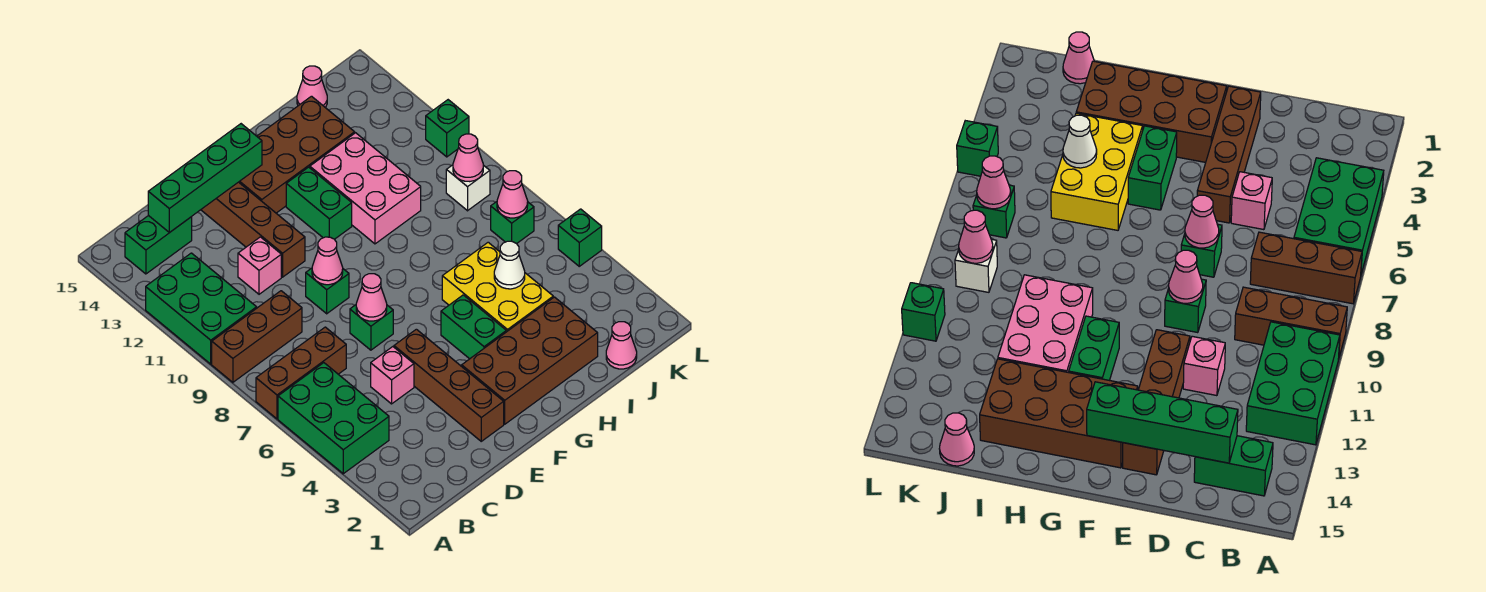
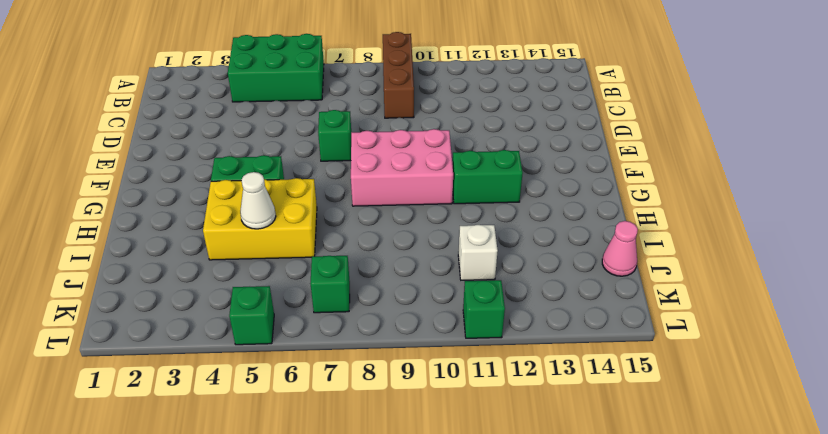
pink 2x3 brick [351,129,453,206] -> pink 2x3 brick moved to [310,133,421,244]
white 1x1 brick [458,225,498,280] -> white 1x1 brick moved to [446,165,490,211]
none -> brown 1x3 brick [256,327,346,419]
none -> green 2x3 brick [146,253,257,364]
none -> green 1x2 brick [125,215,192,274]

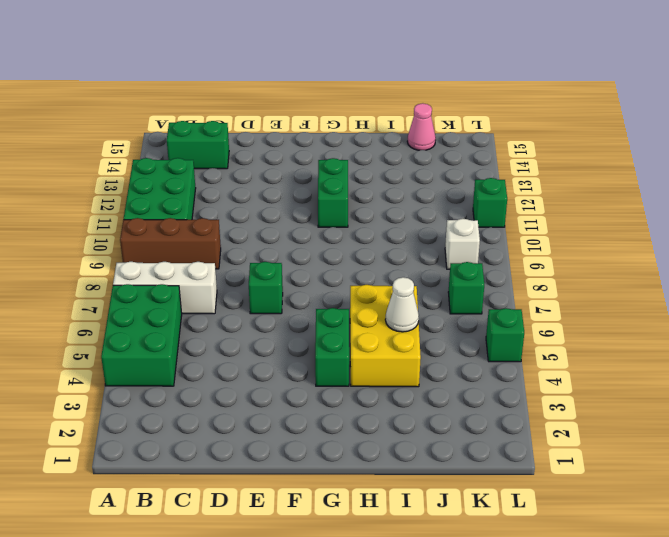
white 1x3 brick [113,262,217,314] -> brown 1x3 brick [256,327,346,419]
none -> pink 1x1 brick [371,347,414,404]
none -> pink 1x1 brick [238,237,281,294]
none -> brown 1x4 brick [394,329,504,441]

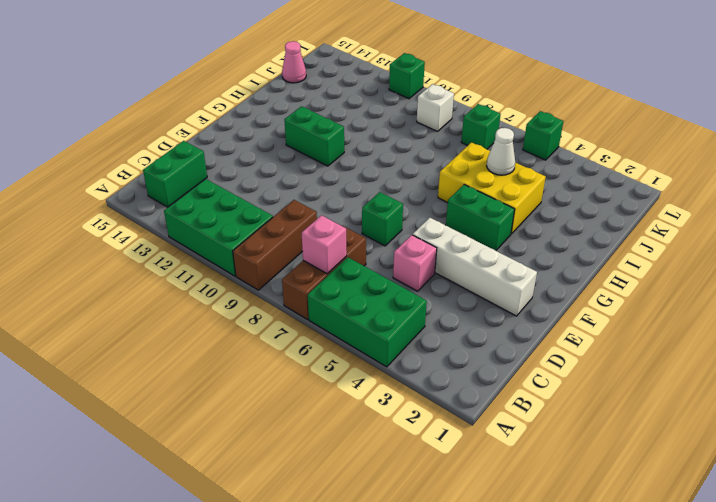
pink 1x1 brick [302,215,347,274] -> pink 1x1 brick moved to [238,237,281,294]
white 1x4 brick [413,218,537,316] -> brown 1x4 brick [394,329,504,441]
none -> green 1x1 brick [306,268,349,314]
none -> brown 1x4 brick [201,182,305,277]
none -> brown 2x4 brick [462,297,598,424]

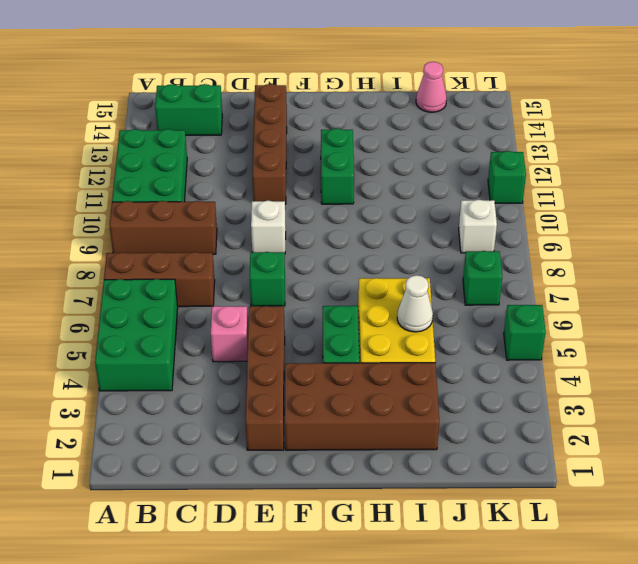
white 1x1 brick [251,201,286,253] -> green 1x1 brick [306,268,349,314]
none -> pink 1x1 brick [238,237,281,294]
none -> brown 2x4 brick [239,96,355,213]
none -> pink 2x3 brick [310,133,421,244]

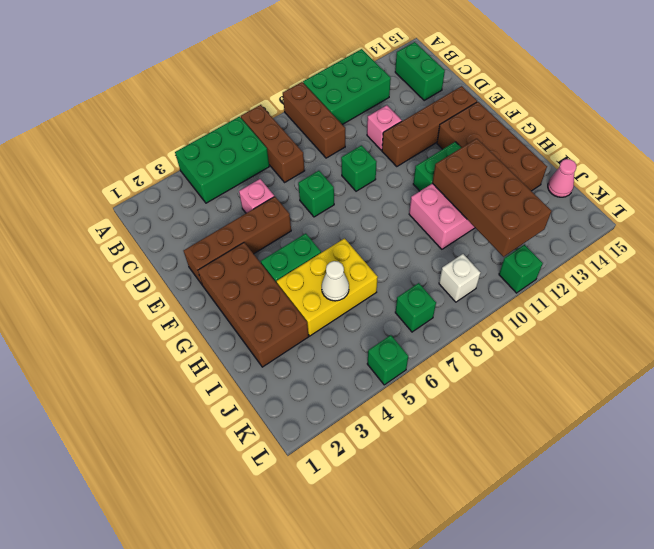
brown 2x4 brick [432,139,551,257] -> none
none -> pink 1x1 cone [606,322,637,369]
none -> green 1x4 brick [148,124,262,233]
none -> pink 1x1 cone [356,274,387,321]

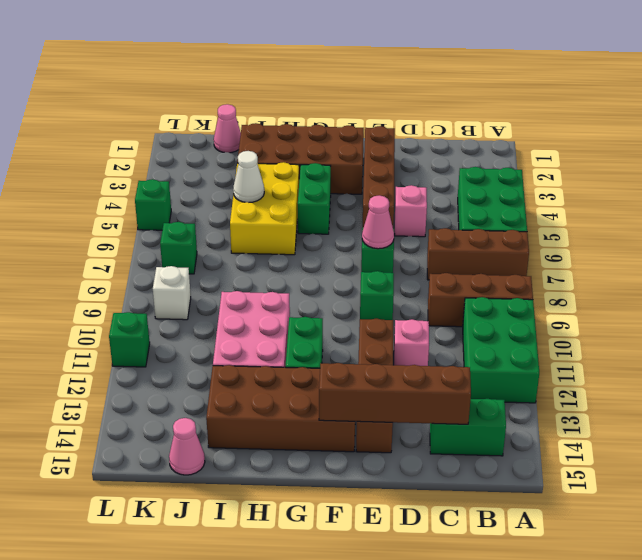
brown 1x4 brick [319,363,471,424] -> green 1x4 brick [148,124,262,233]
none -> pink 1x1 cone [312,237,343,285]
none -> pink 1x1 cone [497,171,528,218]
none -> pink 1x1 cone [453,134,483,182]

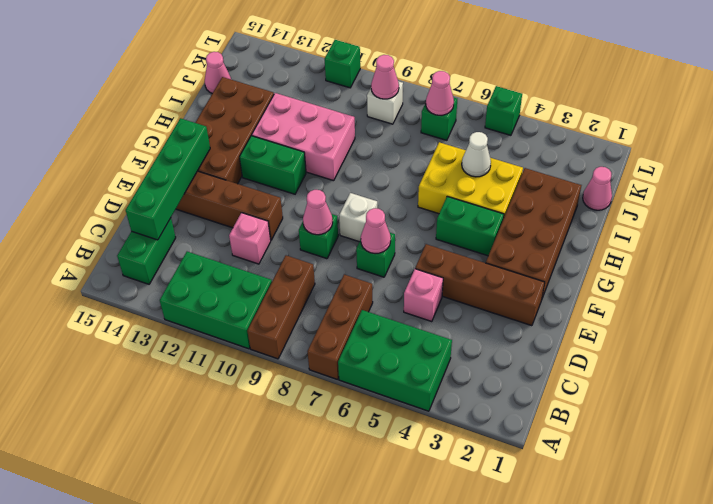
white 1x1 brick [339,193,377,242] -> none

